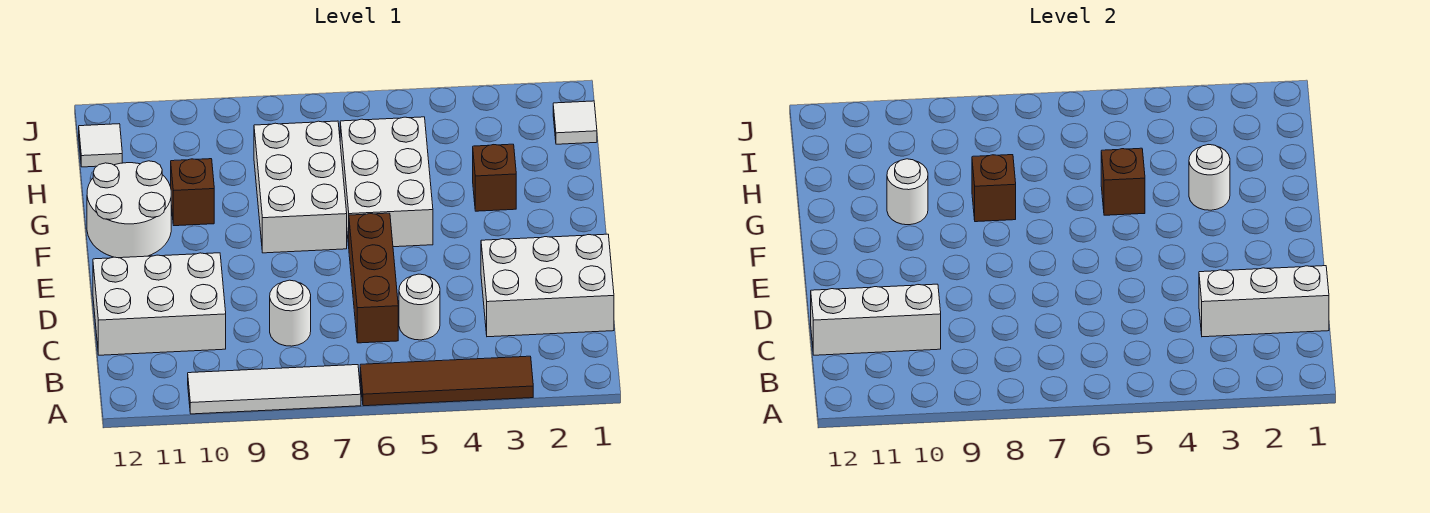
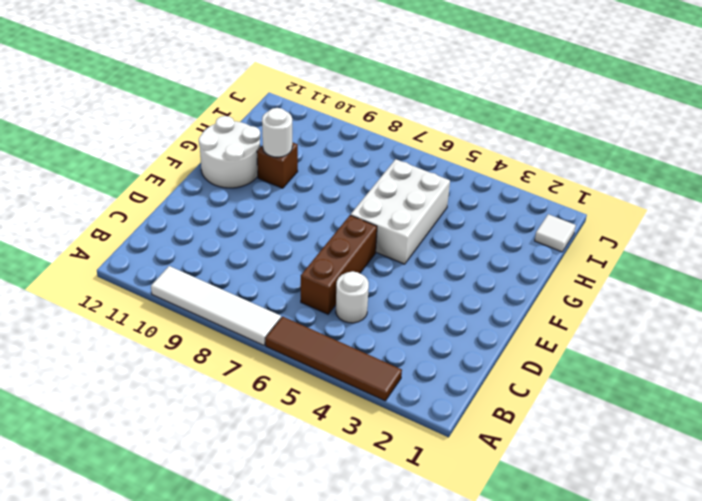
none -> white 2x3 brick [481,234,614,337]
none -> white 1x1 round brick [270,280,311,346]
none -> white 2x3 brick [93,253,226,355]

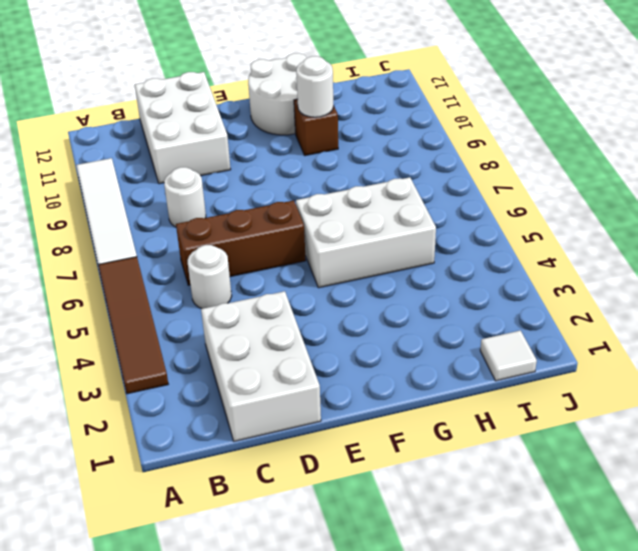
none -> white 2x3 brick [254,121,347,253]
none -> brown 1x1 brick [473,144,516,211]
none -> white 1x1 tile [79,124,122,167]

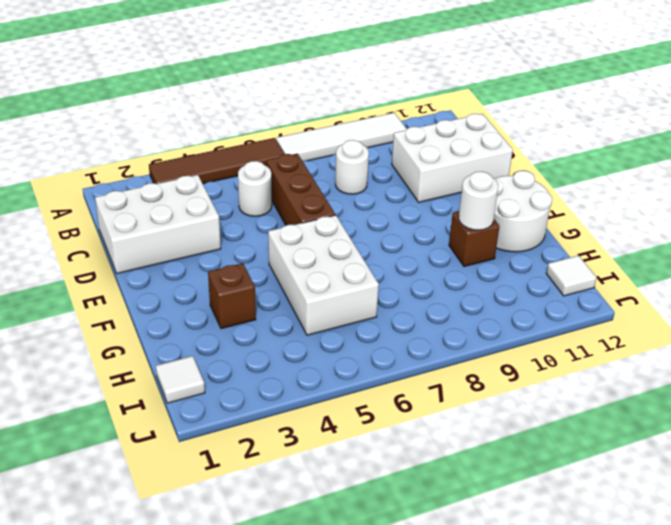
none -> white 2x3 brick [254,121,347,253]
none -> white 1x3 brick [1199,266,1329,337]
none -> white 1x3 brick [811,284,941,355]

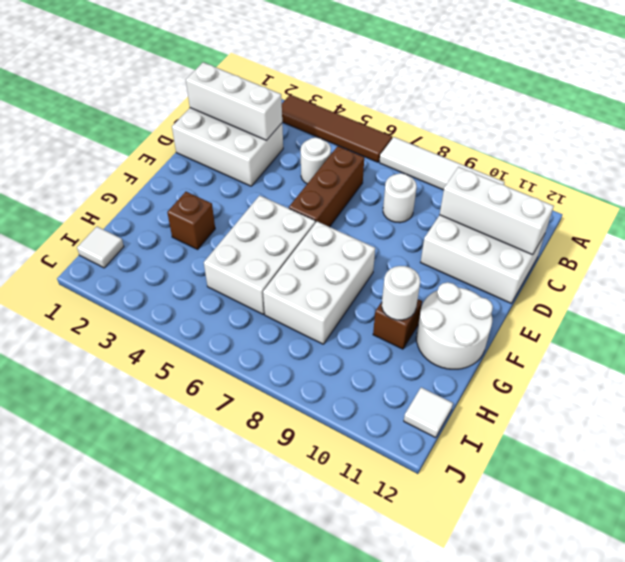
none -> white 1x1 round brick [1189,145,1230,210]
none -> brown 1x1 brick [1101,148,1145,215]
none -> brown 1x1 brick [972,155,1016,222]

